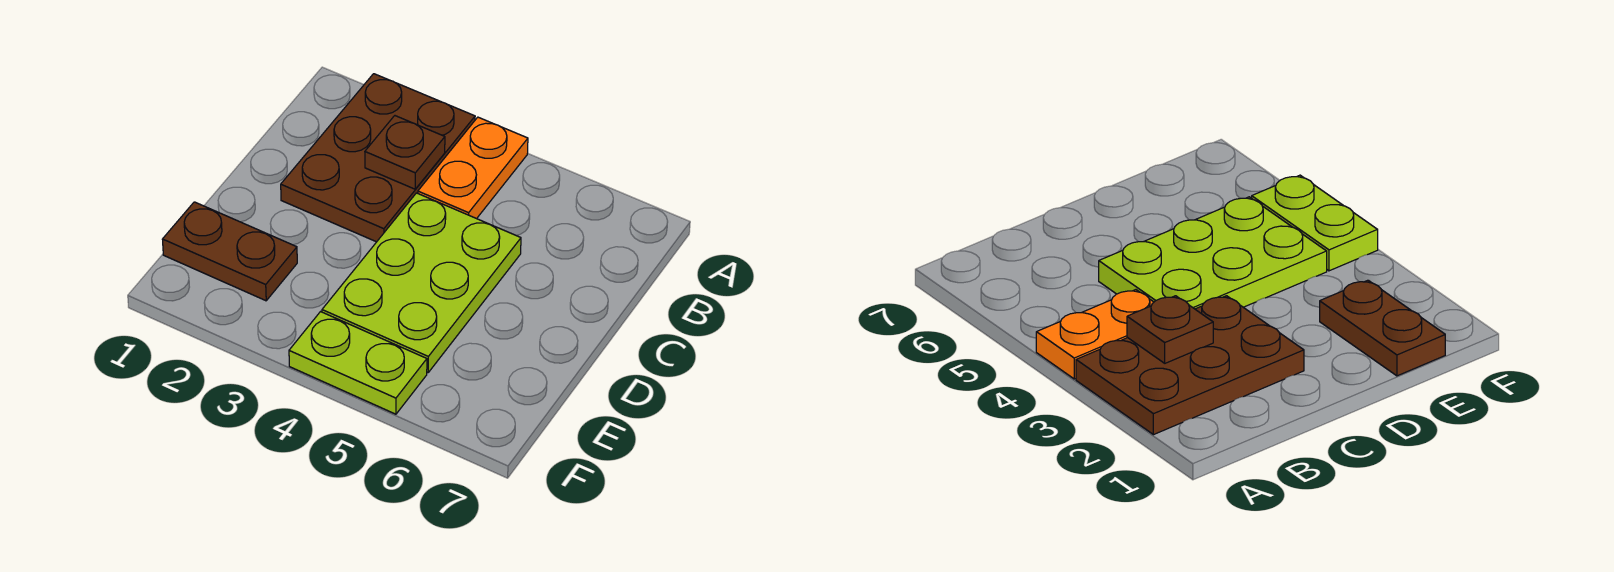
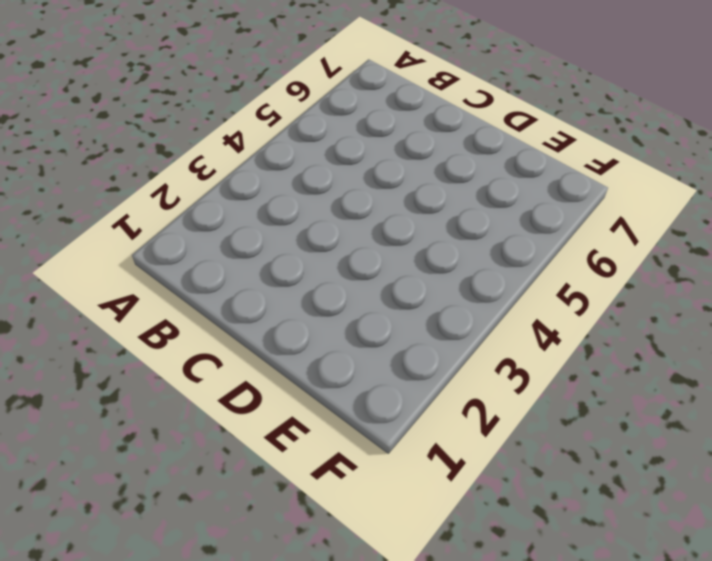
none -> brown 2x3 plate [281,74,475,242]
none -> orange 1x2 plate [418,117,528,219]

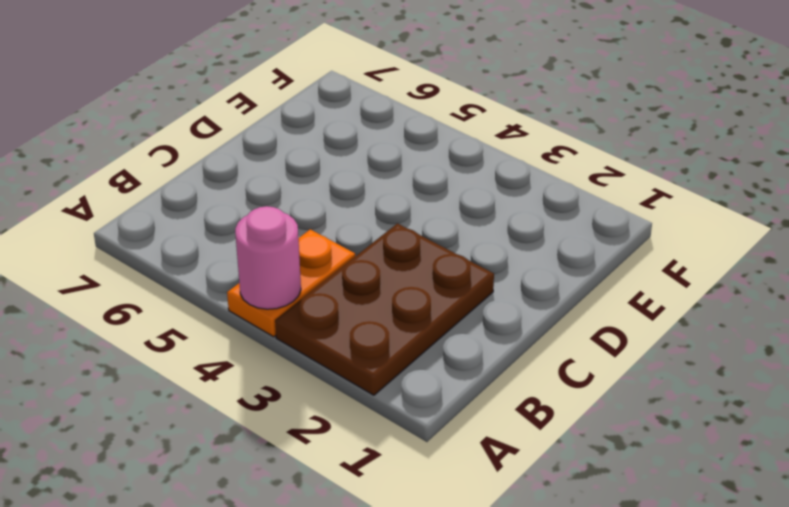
pink 1x1 round brick [235,206,301,309] -> none
none -> lime 2x3 plate [322,193,521,372]
none -> brown 1x2 plate [162,202,297,301]

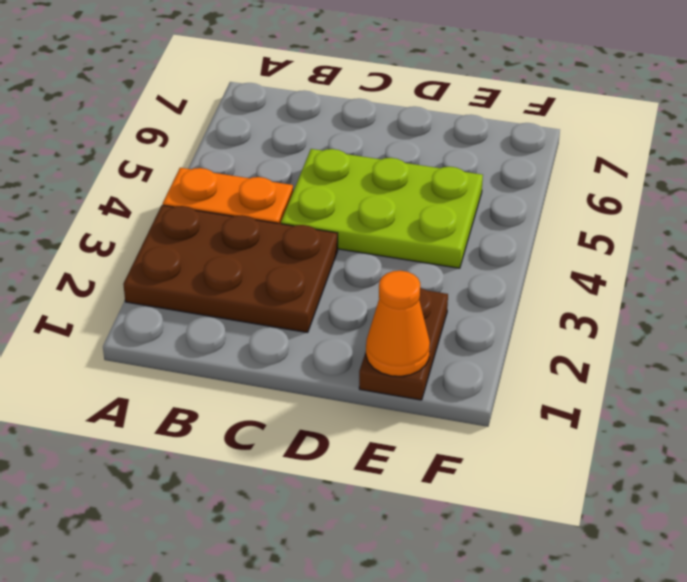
orange 1x1 cone [366,271,430,376] -> none
none -> lime 1x2 plate [289,312,427,414]
none -> brown 1x1 plate [365,116,445,189]

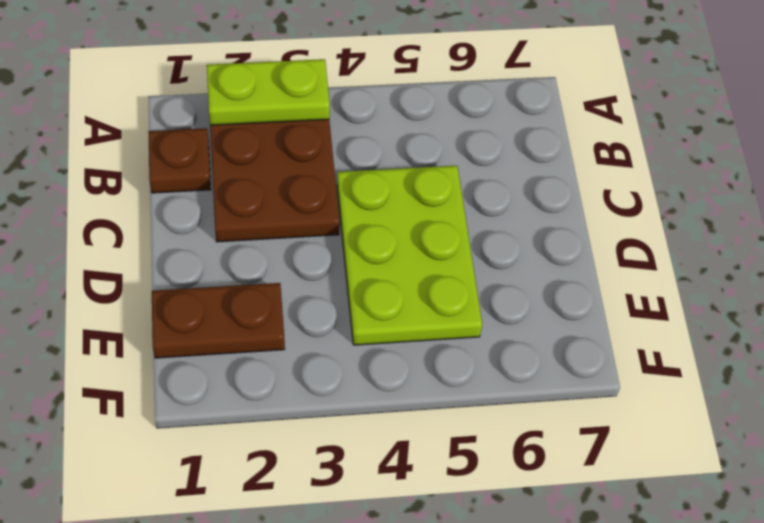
lime 1x2 plate [207,59,330,125] -> lime 1x2 plate moved to [289,312,427,414]
brown 1x1 plate [148,128,211,193] -> brown 1x1 plate moved to [365,116,445,189]
none -> orange 1x2 plate [418,117,528,219]

